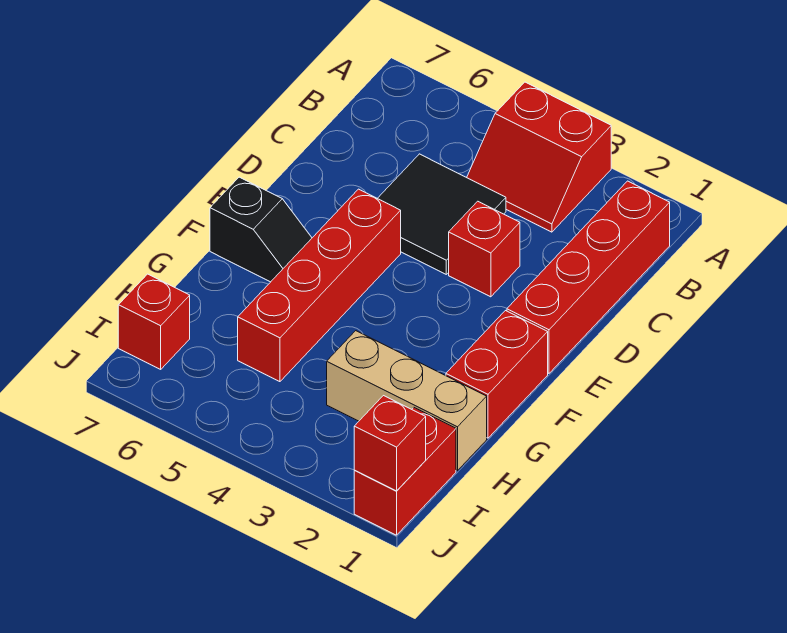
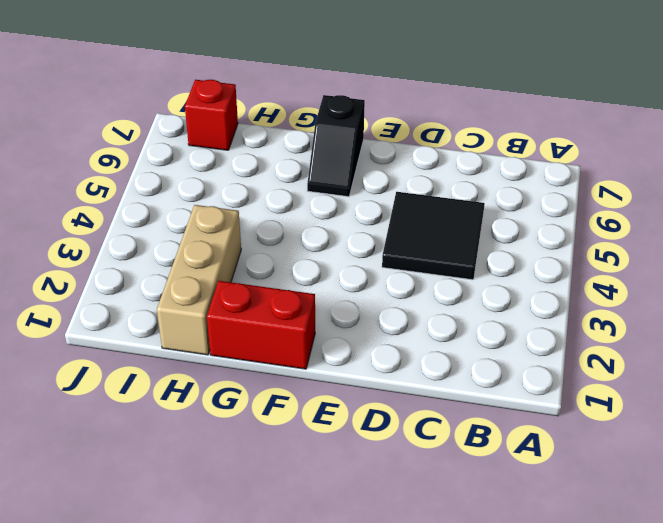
none -> red 2x2 slope [467,82,611,232]
none -> red 1x4 brick [507,181,670,373]

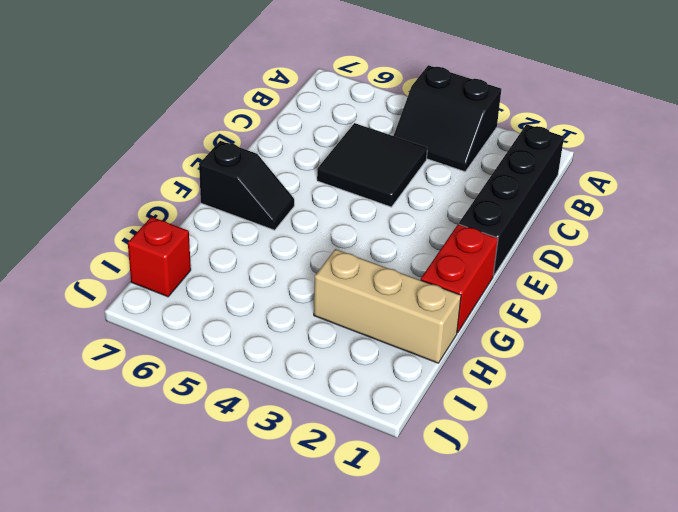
black 2x2 slope [394,65,501,172] -> red 2x2 slope [467,82,611,232]
black 1x4 brick [459,124,564,276] -> red 1x4 brick [507,181,670,373]
none -> red 1x1 brick [449,201,520,297]
none -> red 1x4 brick [238,189,401,382]

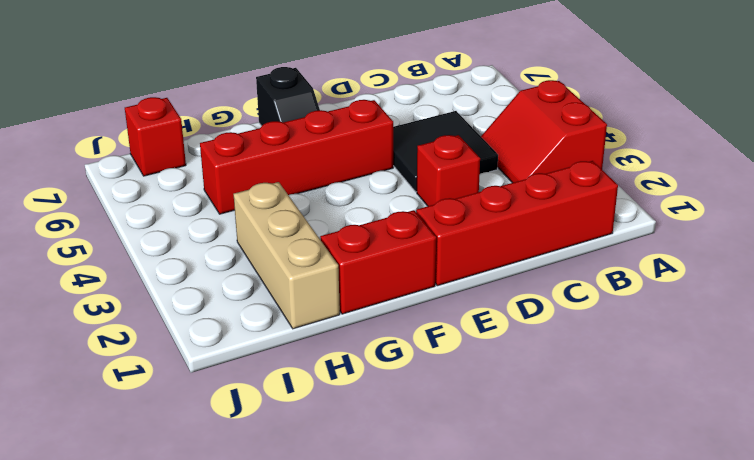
none -> red 1x2 brick [354,408,456,535]
none -> red 1x1 brick [354,396,426,491]

